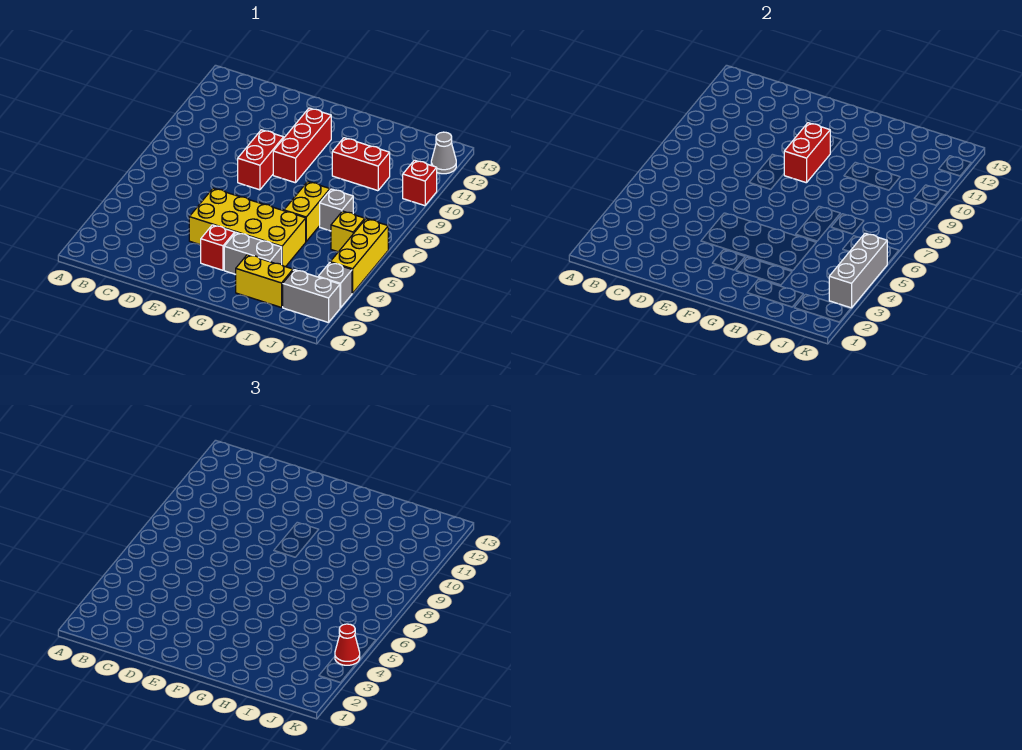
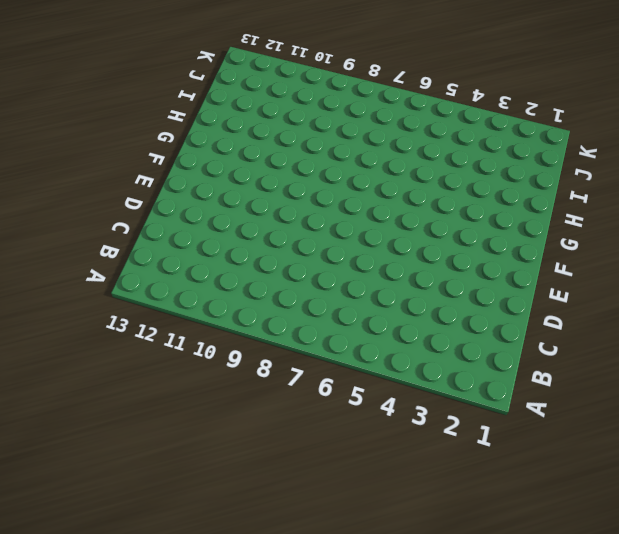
none -> yellow 2x4 brick [189,188,306,267]
none -> red 1x2 brick [238,130,284,190]
none -> red 1x1 brick [201,225,235,270]

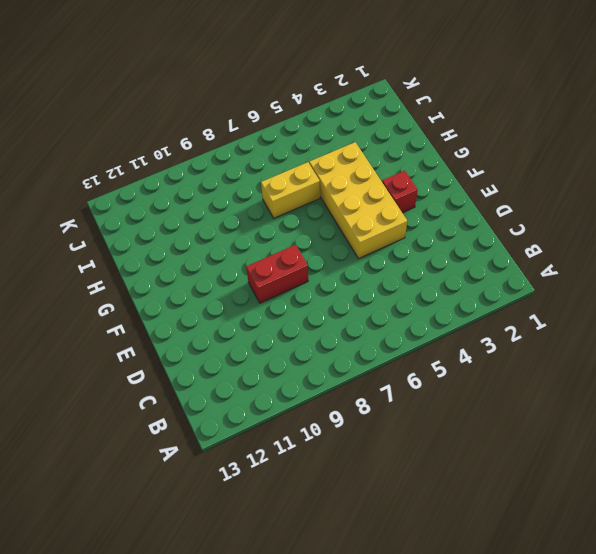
none -> red 1x3 brick [273,108,331,183]
none -> grey 1x2 brick [224,233,282,274]
none -> yellow 1x2 brick [236,255,293,307]

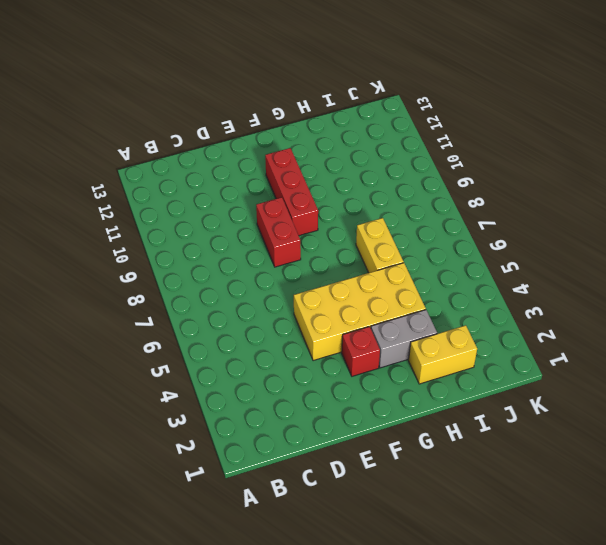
none -> red 1x2 brick [332,138,390,191]
none -> grey 1x1 brick [320,189,353,231]
none -> grey 1x2 brick [283,270,340,323]

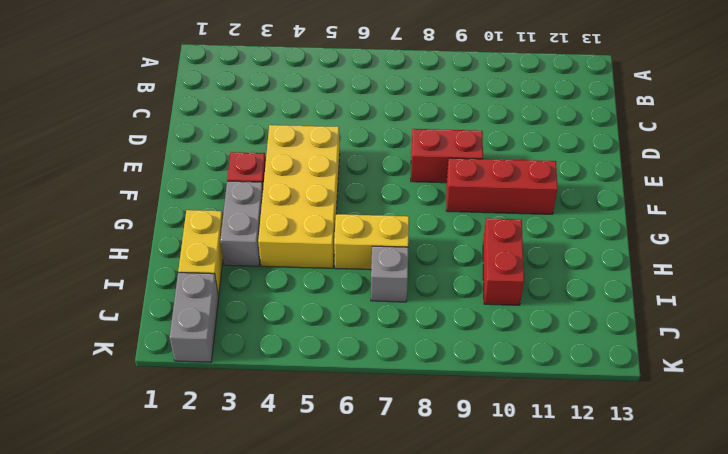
none -> yellow 1x1 brick [331,211,365,252]
none -> grey 1x1 brick [318,263,352,308]
none -> yellow 1x3 brick [330,219,388,293]

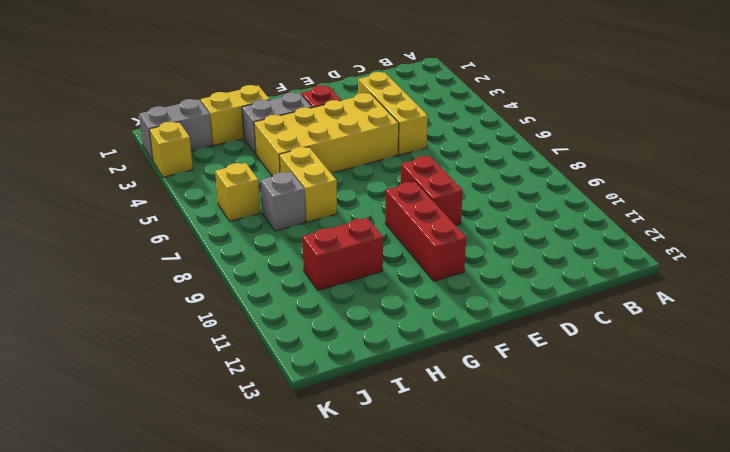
yellow 1x3 brick [358,72,428,155] -> yellow 1x3 brick moved to [330,219,388,293]
yellow 1x1 brick [149,122,193,177] -> grey 1x1 brick [318,263,352,308]
none -> red 1x1 brick [403,160,437,206]
none -> grey 1x1 cone [431,132,456,174]
none -> red 1x2 brick [784,123,830,183]

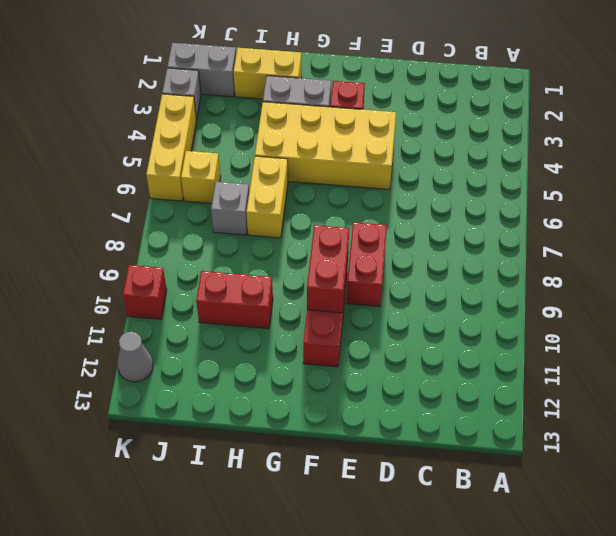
none -> grey 1x3 brick [829,233,887,308]
none -> red 1x1 cone [335,624,360,665]

